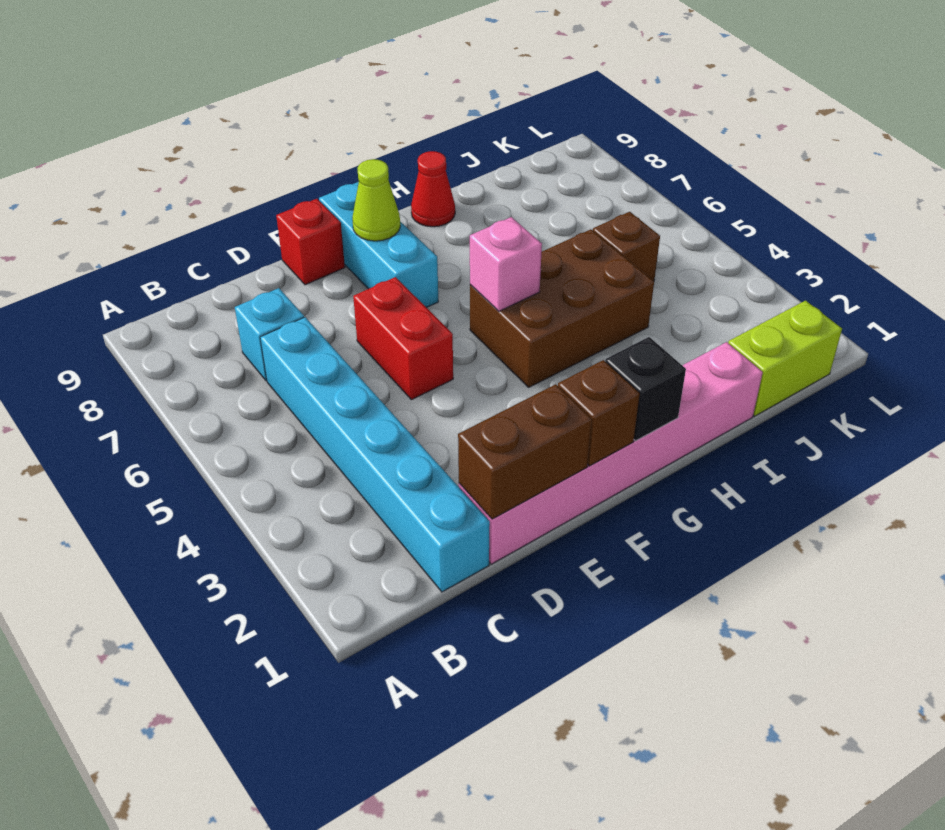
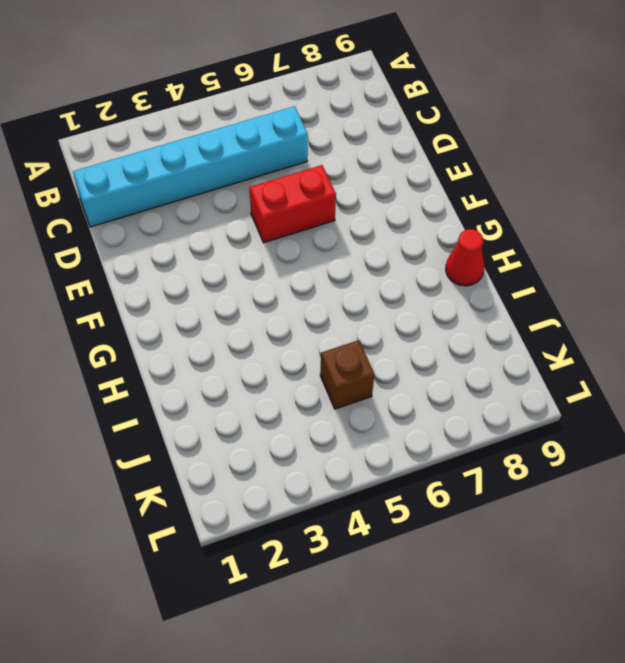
none -> cyan 1x1 brick [235,288,304,381]
none -> pink 1x6 brick [459,342,763,564]
none -> red 1x1 brick [276,199,345,285]

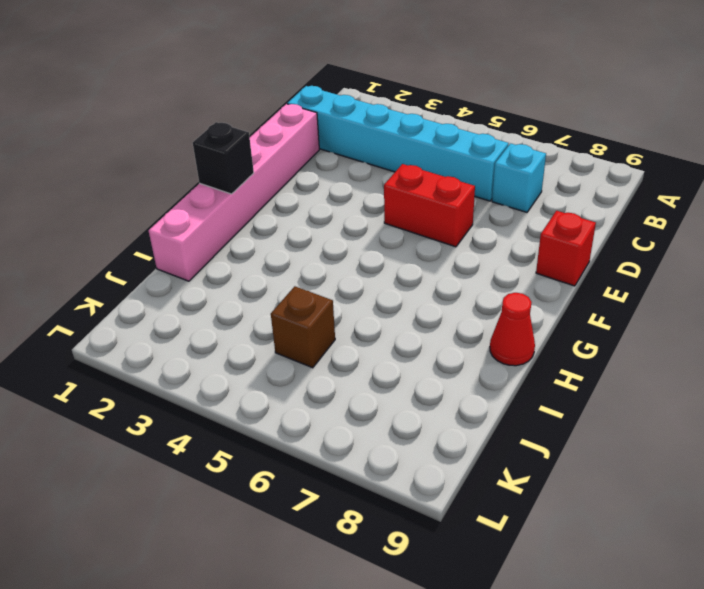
none -> cyan 1x3 brick [319,182,438,308]
none -> brown 2x3 brick [470,229,654,387]
none -> lime 1x2 brick [728,301,842,416]

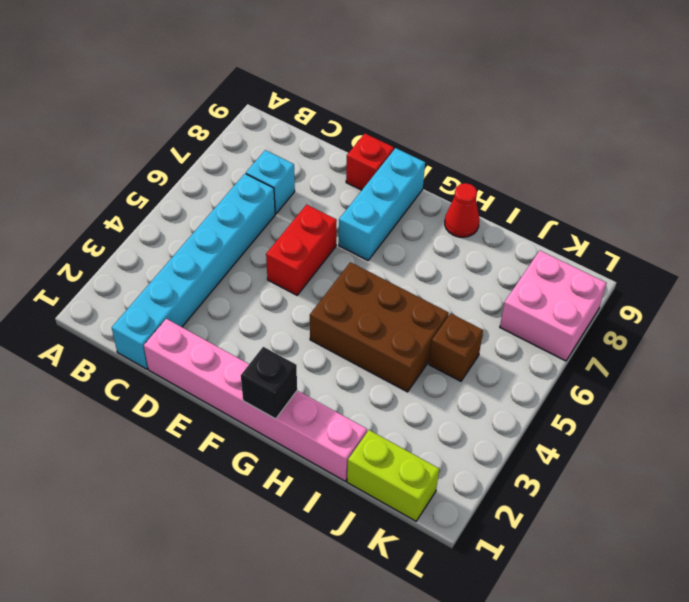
pink 2x2 brick [500,251,606,361] -> none
none -> brown 1x2 brick [458,384,592,519]
none -> brown 1x1 brick [558,360,640,466]
none -> lime 1x1 cone [352,159,400,241]

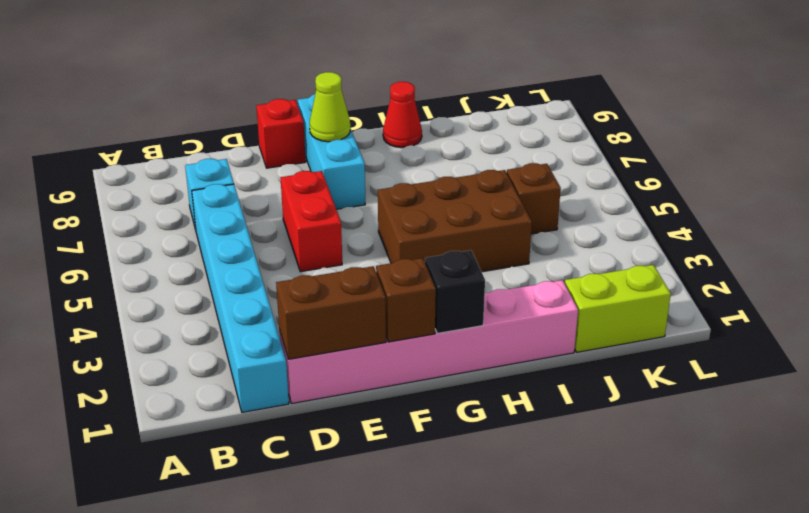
none -> pink 1x1 brick [470,217,542,311]

